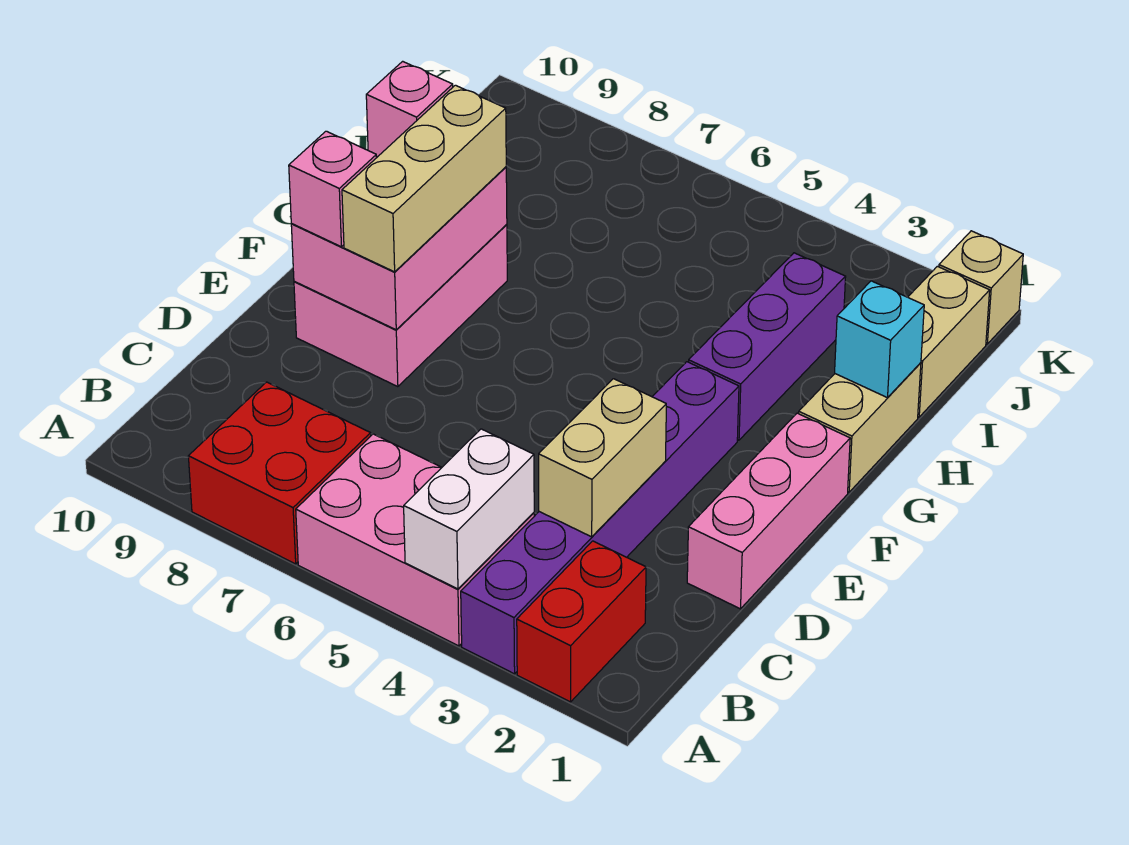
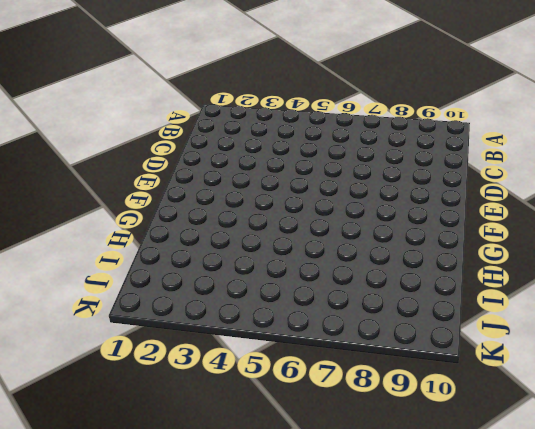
none -> red 1x2 brick [517,541,646,702]
none -> purple 1x6 brick [461,362,739,674]
none -> pink 2x3 brick [296,434,534,646]

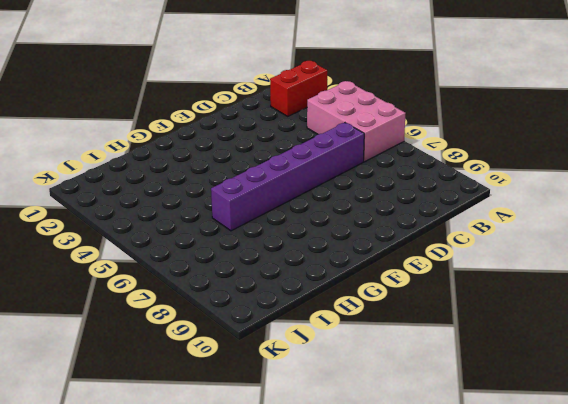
purple 1x6 brick [211,123,364,231] -> purple 1x6 brick moved to [461,362,739,674]
none -> red 2x2 brick [188,382,371,564]
none -> pink 1x3 brick [687,413,850,609]
none -> pink 2x3 brick [294,224,507,387]

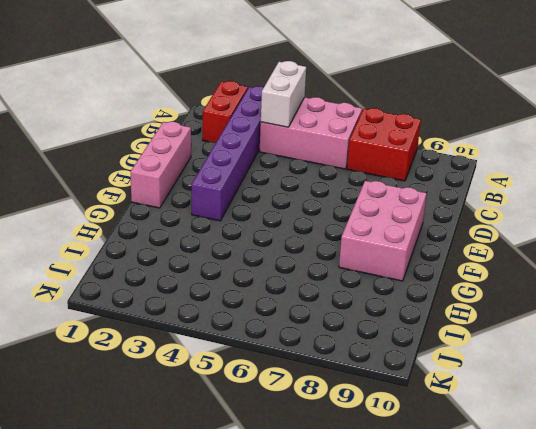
none -> tan 1x2 brick [799,363,921,492]
none -> purple 1x3 brick [689,253,846,440]
none -> tan 1x2 brick [908,266,990,417]

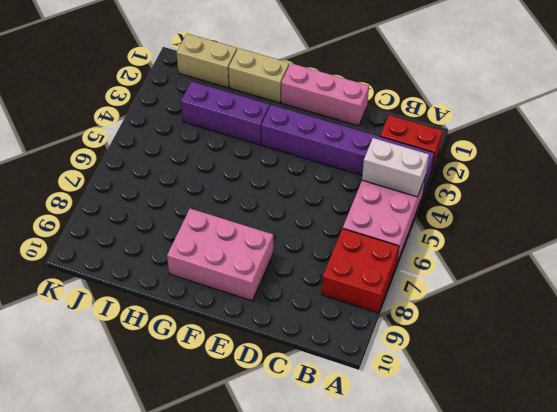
none -> tan 1x1 brick [939,231,1023,344]
none -> tan 1x2 brick [539,379,666,537]
none -> pink 2x3 brick [291,156,507,330]

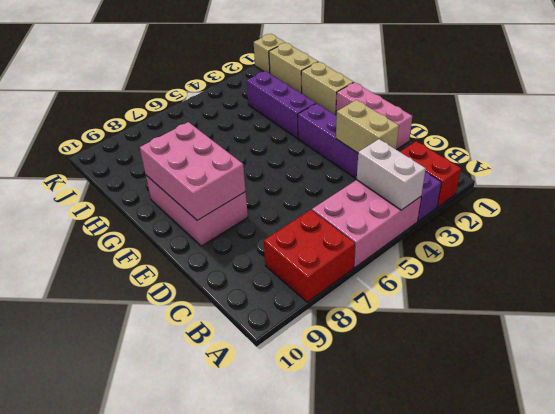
none -> cyan 1x1 brick [835,281,924,398]
none -> tan 1x3 brick [342,85,506,272]
none -> pink 1x1 brick [289,131,377,247]

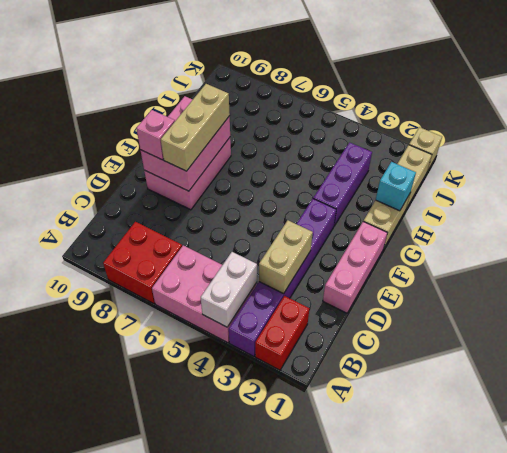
none -> pink 1x1 brick [366,61,453,157]

